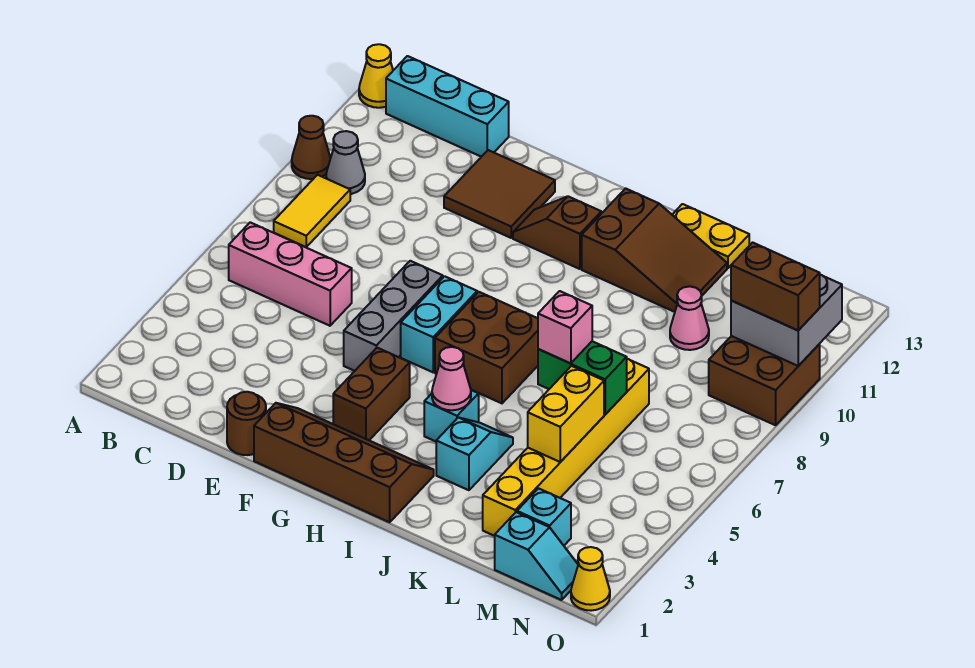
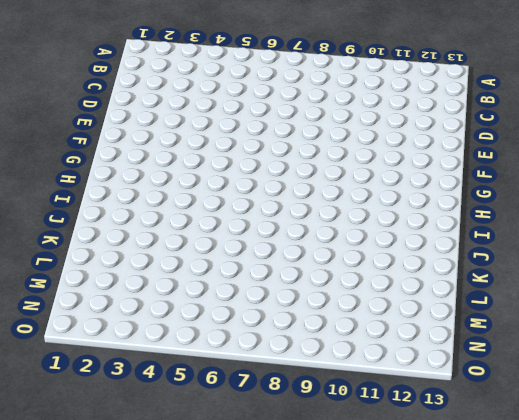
none -> brown 1x1 cone [292,116,331,179]
none -> yellow 1x1 cone [359,44,393,108]
none -> pink 1x3 brick [229,222,352,326]
none -> yellow 1x2 tile [274,175,350,247]

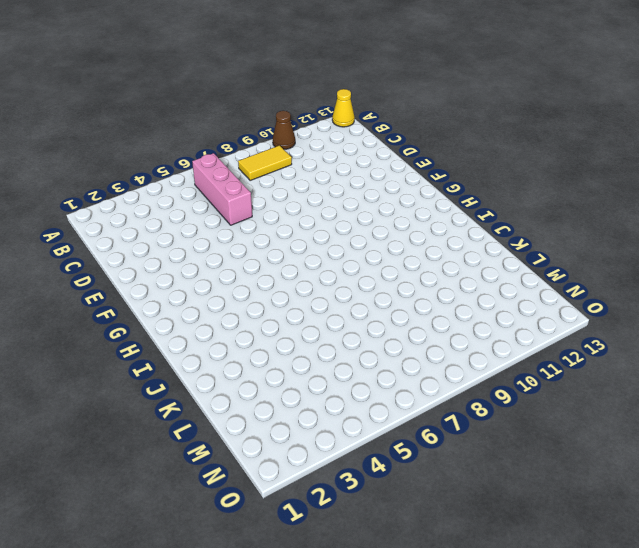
none -> grey 1x1 cone [326,131,365,194]
none -> cyan 1x3 brick [386,56,509,157]
none -> brown 1x1 round brick [227,392,266,455]
none -> brown 2x2 tile [444,150,555,238]

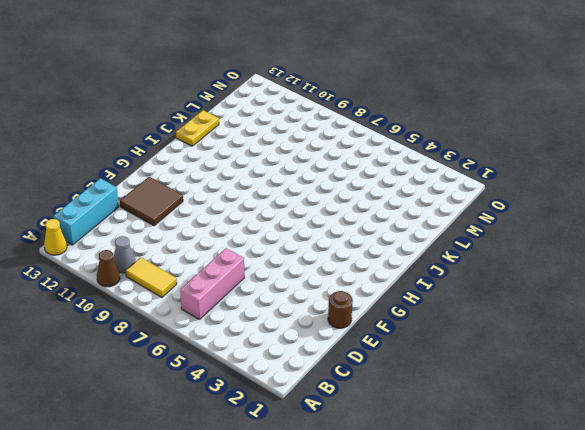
none -> brown 2x4 slope [254,403,434,522]
none -> grey 1x3 brick [344,261,443,371]
none -> brown 1x2 brick [333,348,410,440]
none -> cyan 1x2 brick [401,276,477,372]

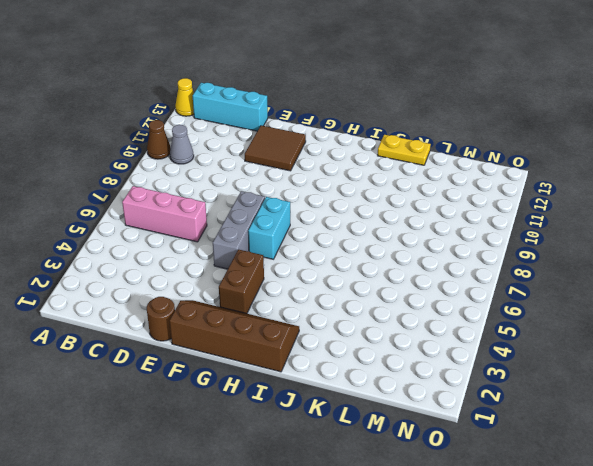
none -> yellow 1x2 tile [274,175,350,247]
none -> brown 1x2 slope [513,196,601,269]
none -> brown 2x2 brick [435,292,538,403]
none -> cyan 1x1 brick [424,390,479,441]

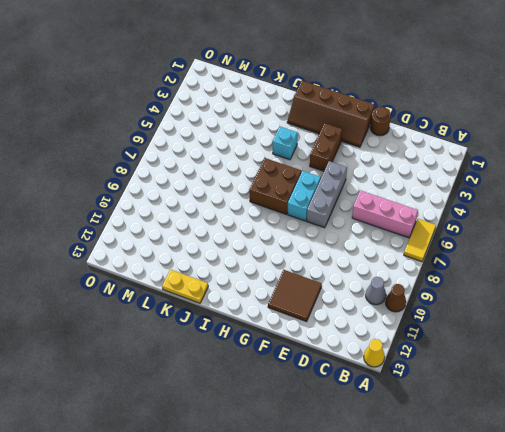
yellow 1x2 tile [404,219,436,262] -> yellow 1x2 tile moved to [274,175,350,247]
none -> cyan 1x3 brick [386,56,509,157]
none -> brown 1x2 slope [513,196,601,269]
none -> brown 2x3 slope [582,188,727,312]
none -> cyan 1x2 slope [436,417,513,490]

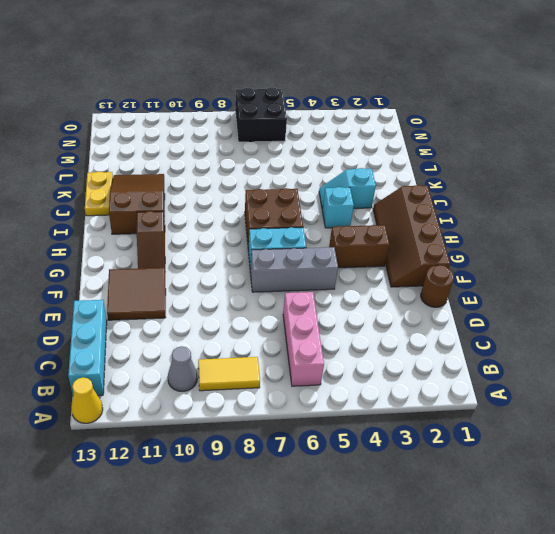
black 2x2 brick [235,88,287,142] -> none
none -> brown 1x1 cone [292,116,331,179]
none -> yellow 1x6 brick [483,359,649,536]
none -> pink 1x1 cone [670,286,709,350]
none -> cyan 1x2 slope [495,512,578,600]

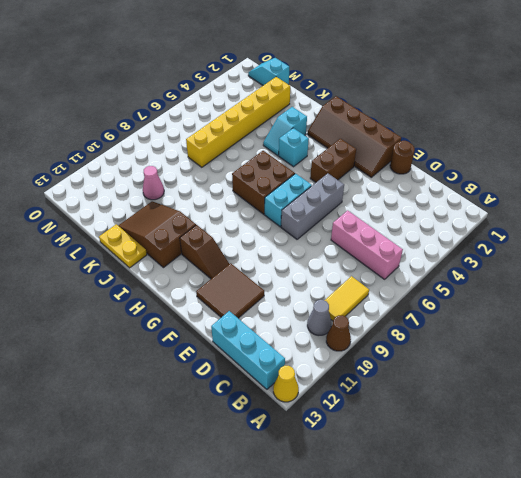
none -> cyan 1x1 brick [517,488,571,545]
none -> brown 2x2 brick [709,336,820,425]
none -> yellow 1x1 cone [571,547,610,611]
none -> pink 1x1 cone [432,347,471,410]

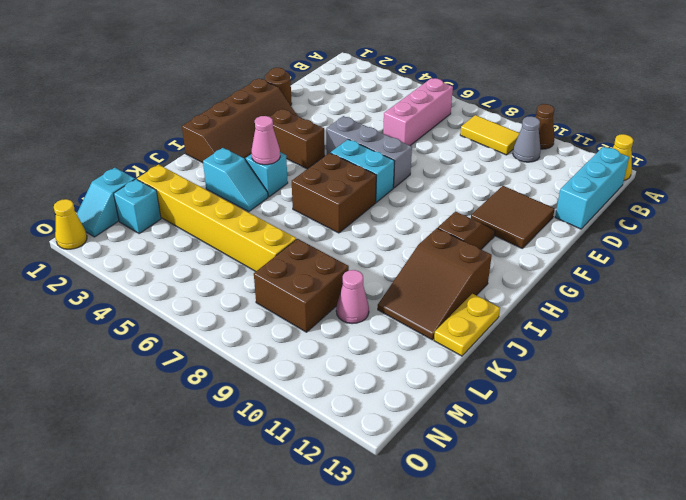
brown 2x2 brick [254,239,349,332] -> brown 2x2 brick moved to [709,336,820,425]
none -> green 1x2 brick [538,341,627,414]
none -> yellow 1x2 brick [528,366,604,462]
none -> grey 2x2 brick [731,275,842,366]
none -> pink 1x1 brick [538,291,592,364]

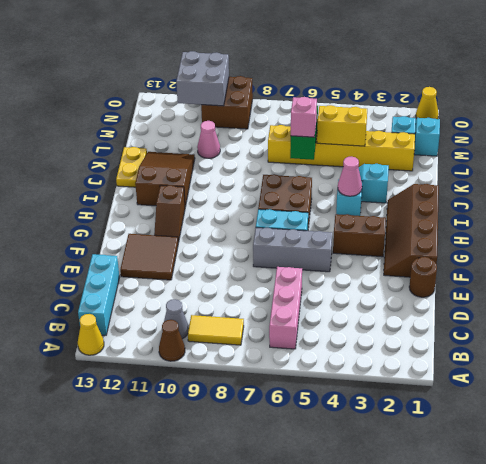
none -> brown 1x2 brick [731,243,820,330]

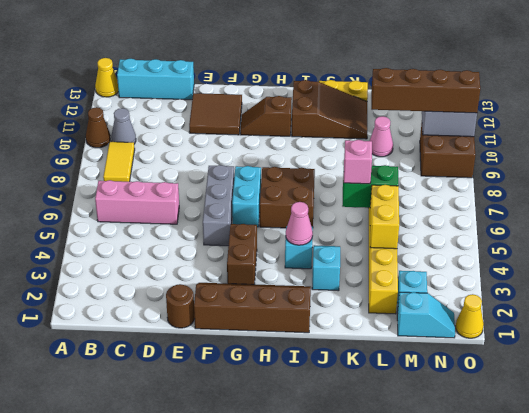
brown 1x4 brick [371,68,480,113] -> brown 1x2 brick [731,243,820,330]

